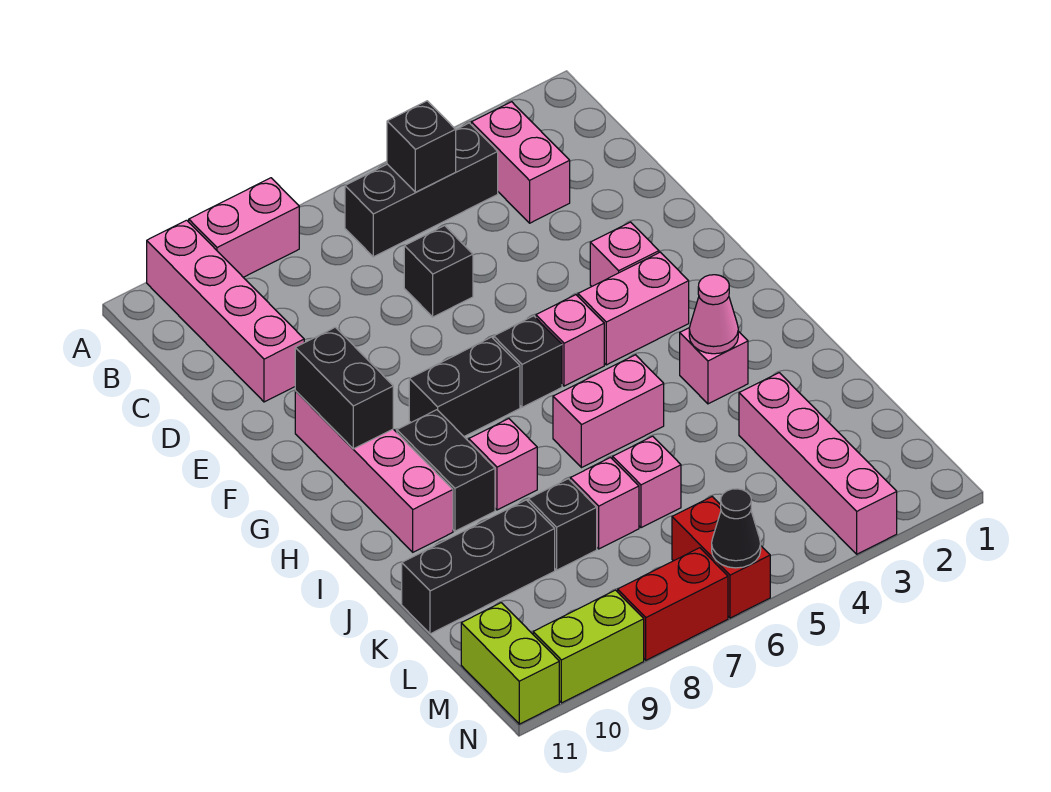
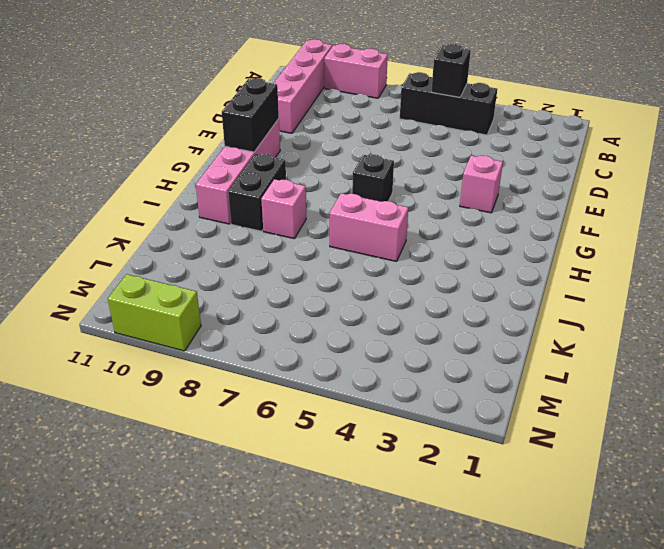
none -> pink 1x2 brick [471,102,570,223]
none -> black 1x1 brick [404,226,473,317]
none -> pink 1x2 brick [578,252,689,365]

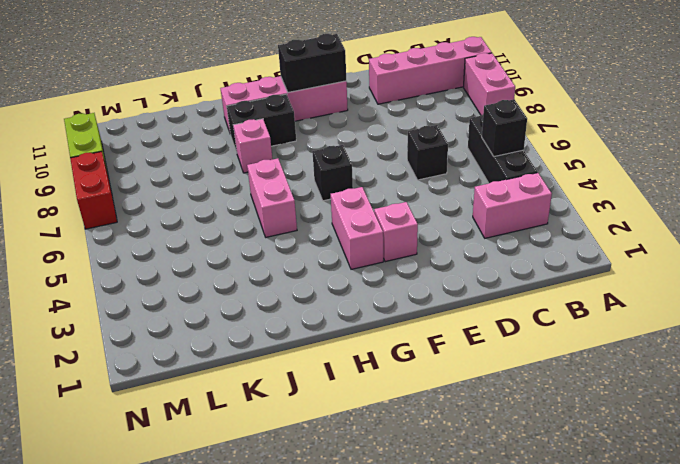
none -> pink 1x1 brick [536,295,604,386]
none -> black 1x2 brick [409,337,520,436]
none -> pink 1x1 brick [680,328,748,404]

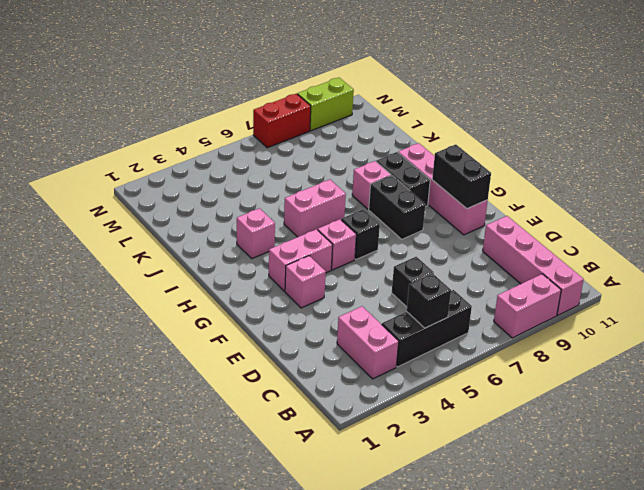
black 1x2 brick [369,175,425,239] -> black 1x2 brick turned to [409,337,520,436]
none -> pink 1x4 brick [739,373,897,554]
none -> pink 1x1 brick [613,436,681,528]
none -> pink 1x1 brick [570,458,639,549]

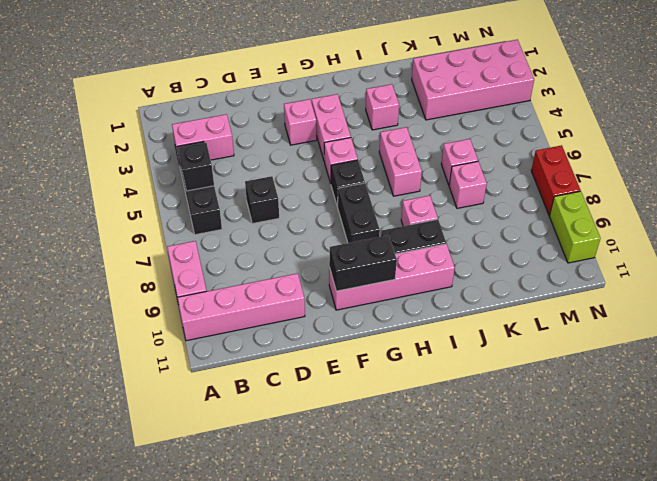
pink 2x4 brick [412,40,534,120] -> pink 1x4 brick [739,373,897,554]
none -> black 1x1 brick [528,479,597,570]
none -> black 1x3 brick [402,500,555,634]
none -> red 1x2 brick [672,497,770,618]

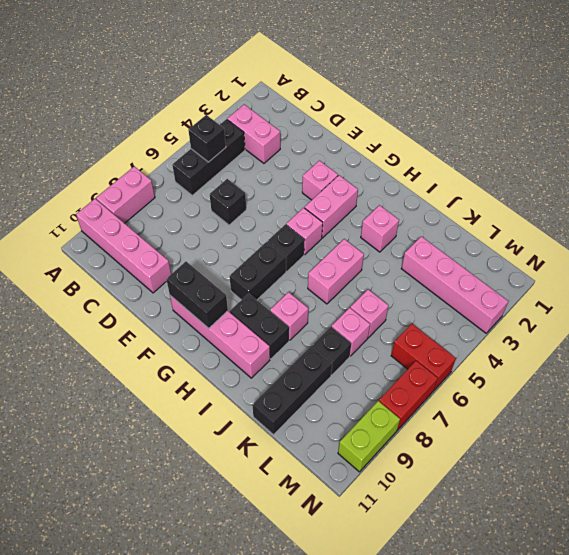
none -> lime 1x2 brick [461,603,559,724]
none -> pink 1x1 cone [689,275,738,354]
none -> black 1x1 cone [712,489,761,568]

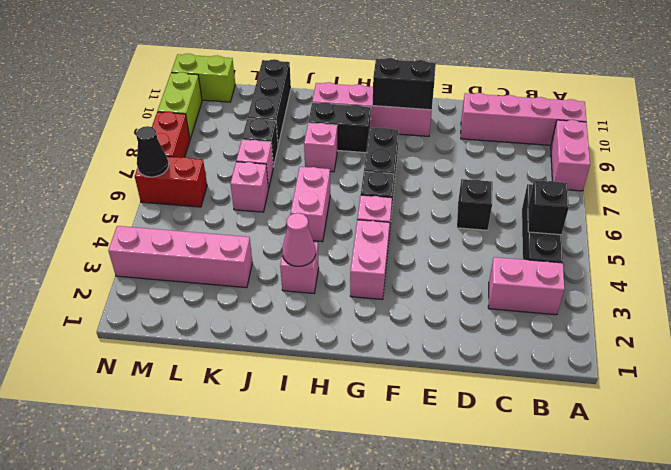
none -> pink 1x1 brick [590,222,659,286]

